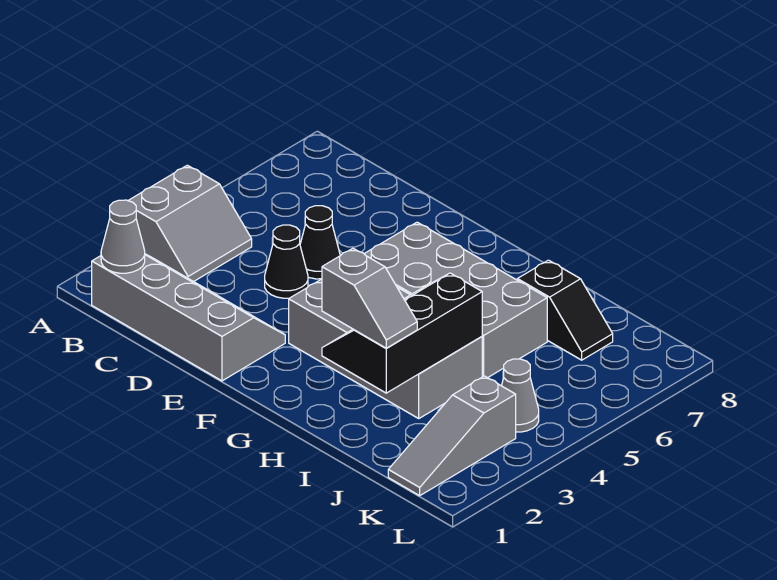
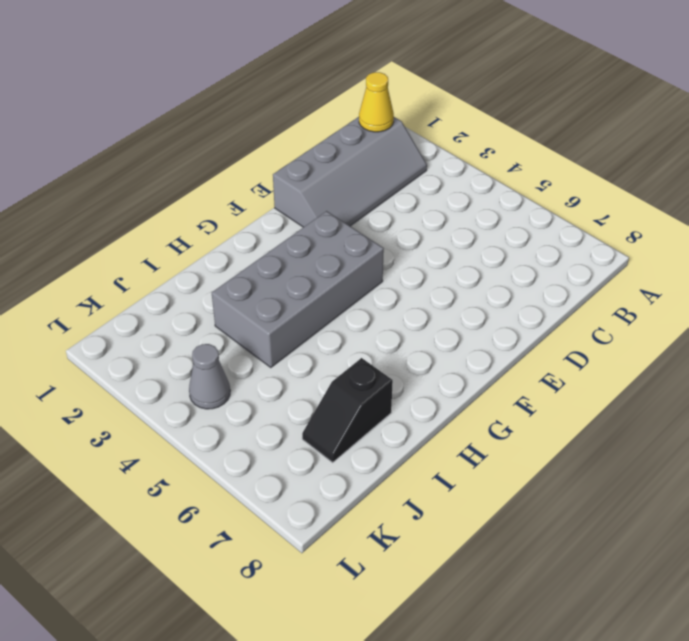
yellow 1x1 cone [359,72,394,132] -> grey 1x1 cone [101,200,145,273]
none -> grey 2x2 slope [128,165,252,282]
none -> black 1x1 cone [265,225,308,298]
none -> black 1x1 cone [300,206,340,279]

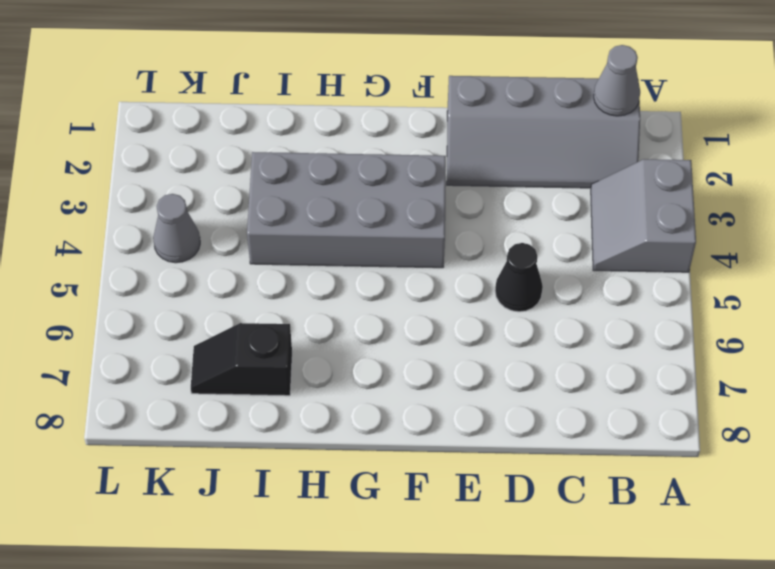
none -> black 1x1 cone [265,225,308,298]
none -> grey 2x4 brick [364,222,547,378]
none -> grey 1x3 slope [388,376,516,496]

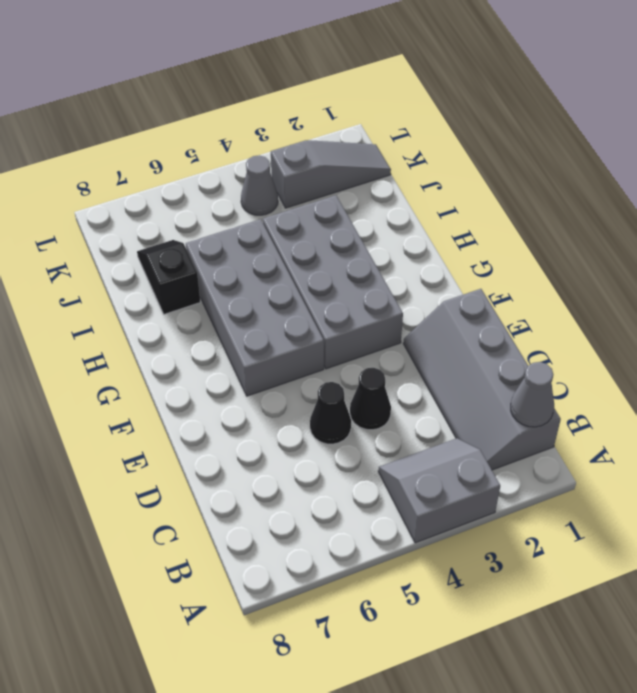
none -> black 2x3 slope [322,273,482,393]
none -> grey 1x2 slope [322,248,417,348]

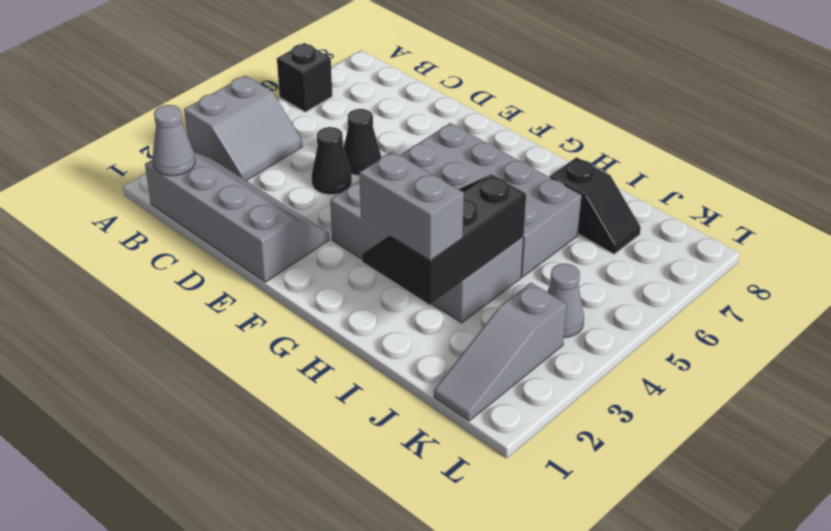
black 1x1 brick [277,43,332,112] -> none
grey 1x2 brick [359,151,464,261] -> grey 1x2 slope [322,248,417,348]

